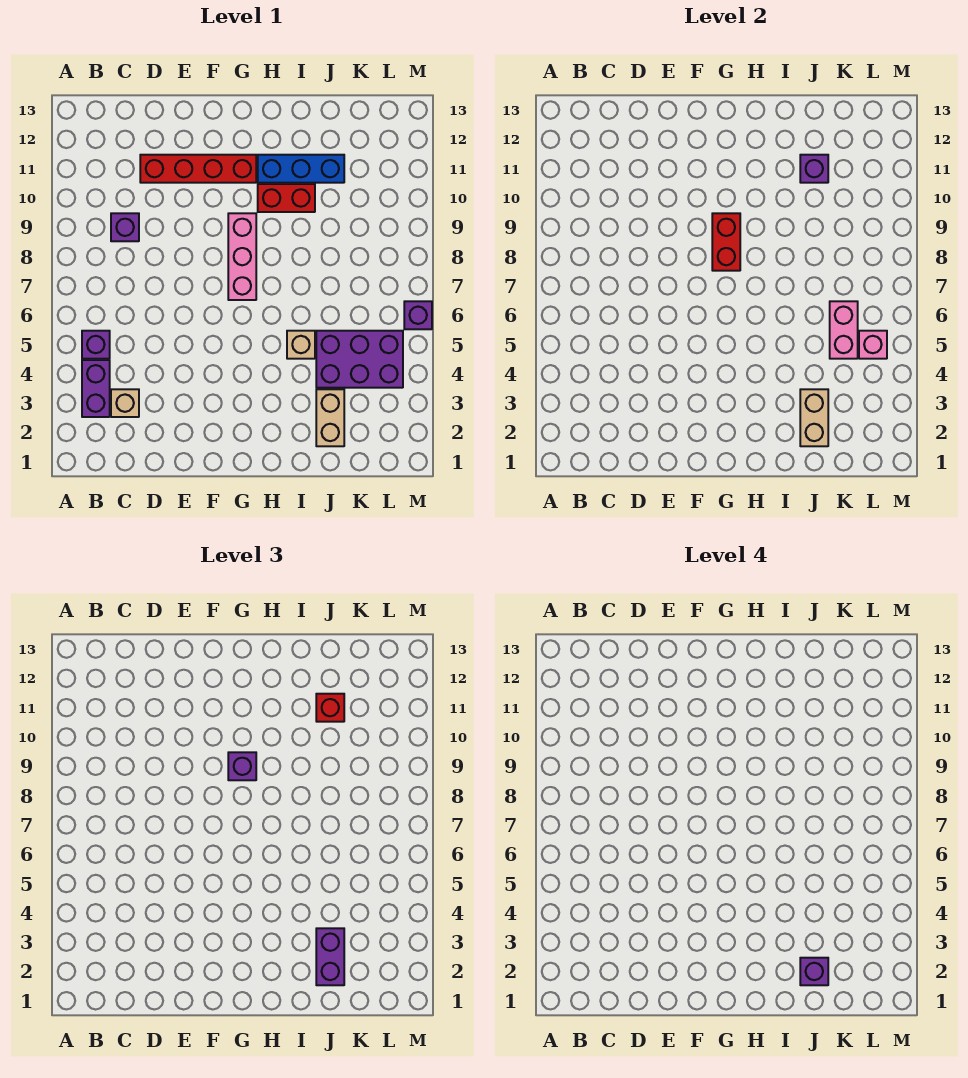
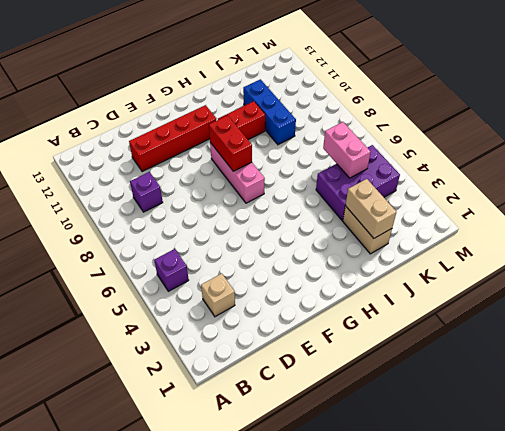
blue 1x3 brick [243,79,296,145] -> blue 1x3 brick turned to [258,155,344,183]
none -> purple 1x2 brick [82,360,110,417]
none -> tan 1x1 brick [287,331,315,359]
none -> purple 1x1 brick [404,301,432,329]

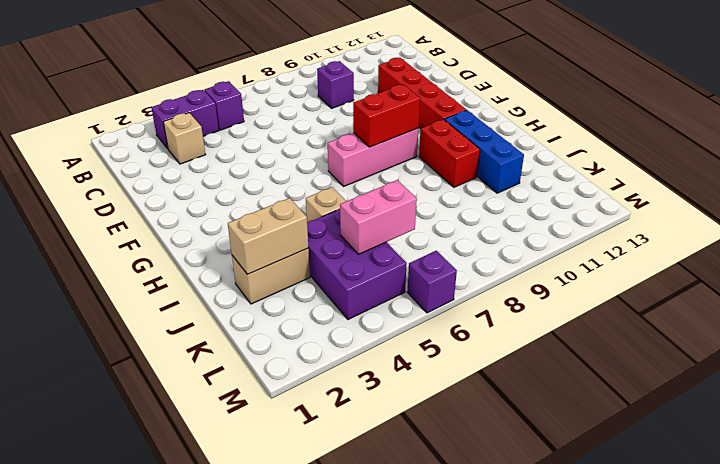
none -> purple 1x1 brick [800,155,828,183]
none -> pink 1x1 brick [859,331,887,359]
none -> purple 1x1 brick [228,752,256,780]

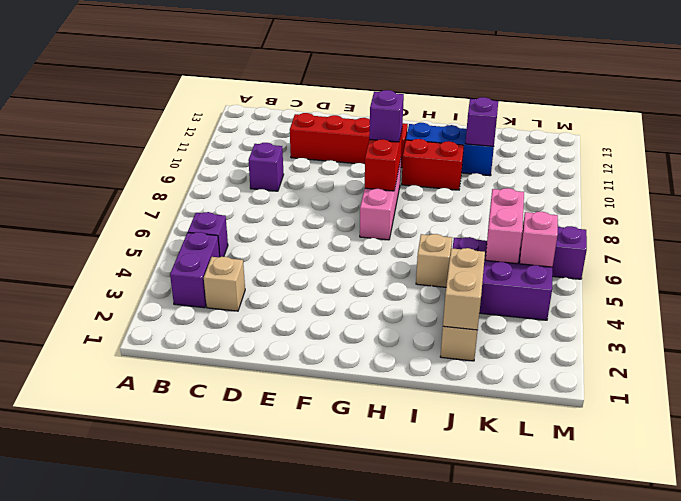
none -> purple 1x2 brick [316,928,344,985]
none -> red 1x1 brick [316,694,344,722]
none -> purple 1x1 brick [800,958,828,985]

